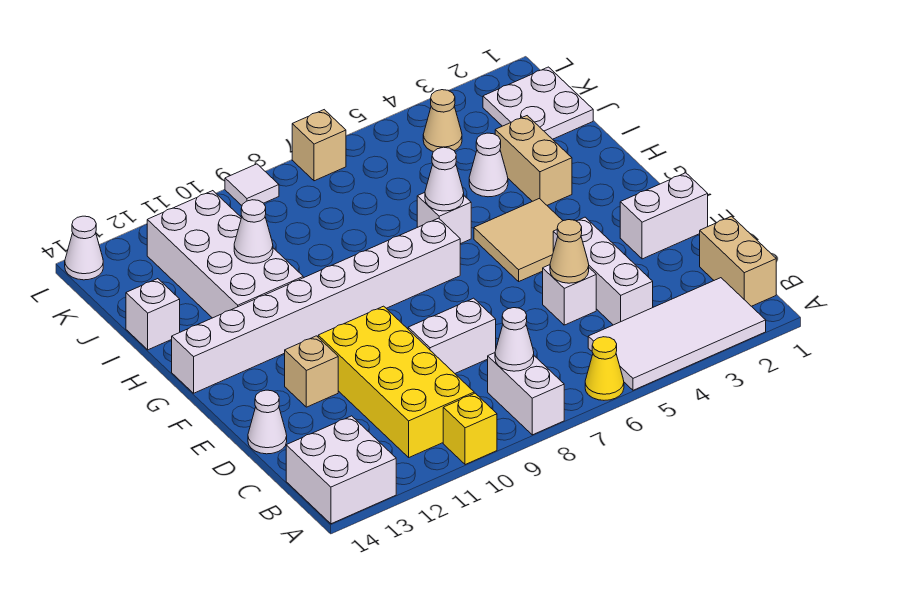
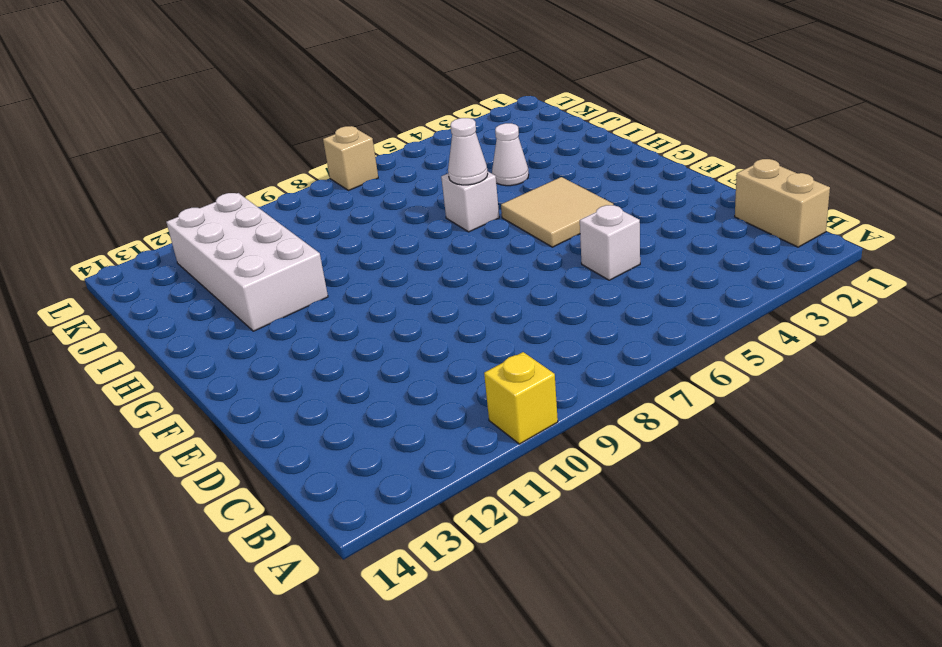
none -> white 2x4 tile [588,278,766,390]
none -> yellow 1x1 cone [585,337,624,400]
none -> white 1x2 brick [488,353,564,435]

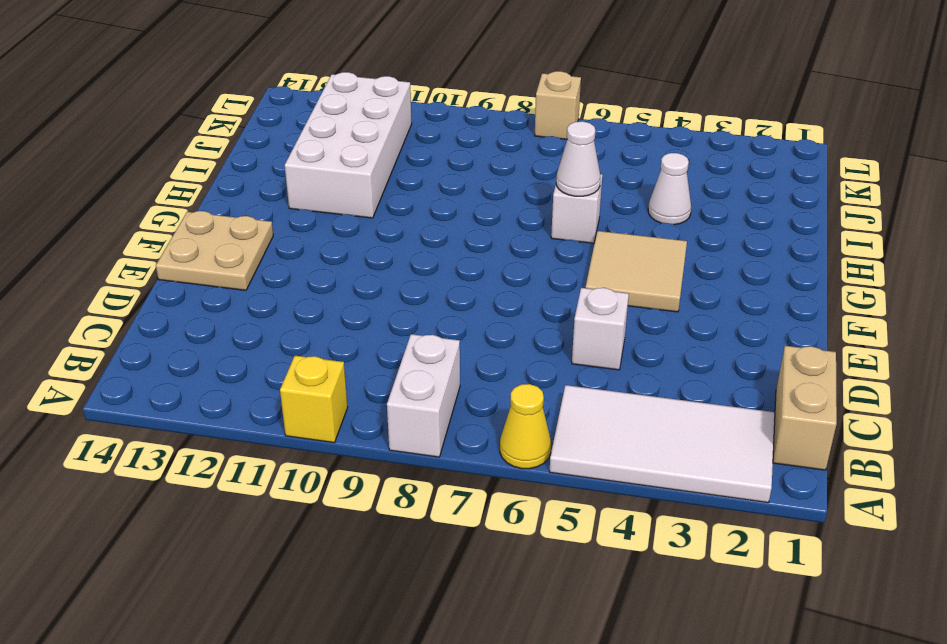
tan 2x2 plate [156,211,273,290] -> none
none -> white 2x2 brick [286,416,396,524]
none -> yellow 2x4 brick [318,306,474,457]
none -> white 1x3 brick [553,217,653,325]

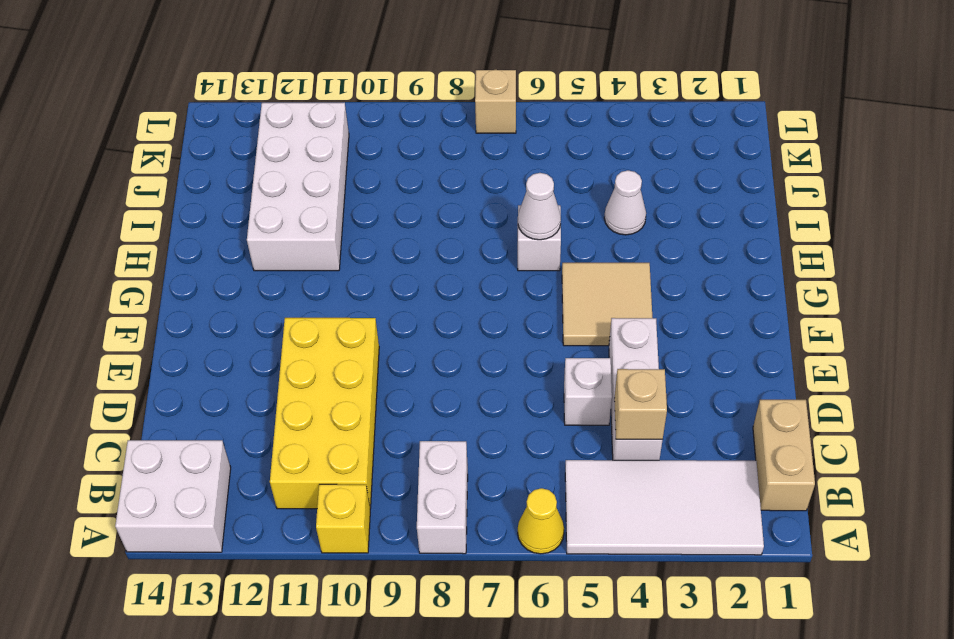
tan 1x1 brick [614,369,667,439] -> tan 1x1 brick moved to [285,336,338,407]
none -> white 1x2 brick [408,298,496,373]
none -> white 1x1 cone [248,390,287,454]
none -> white 1x2 brick [620,173,708,259]

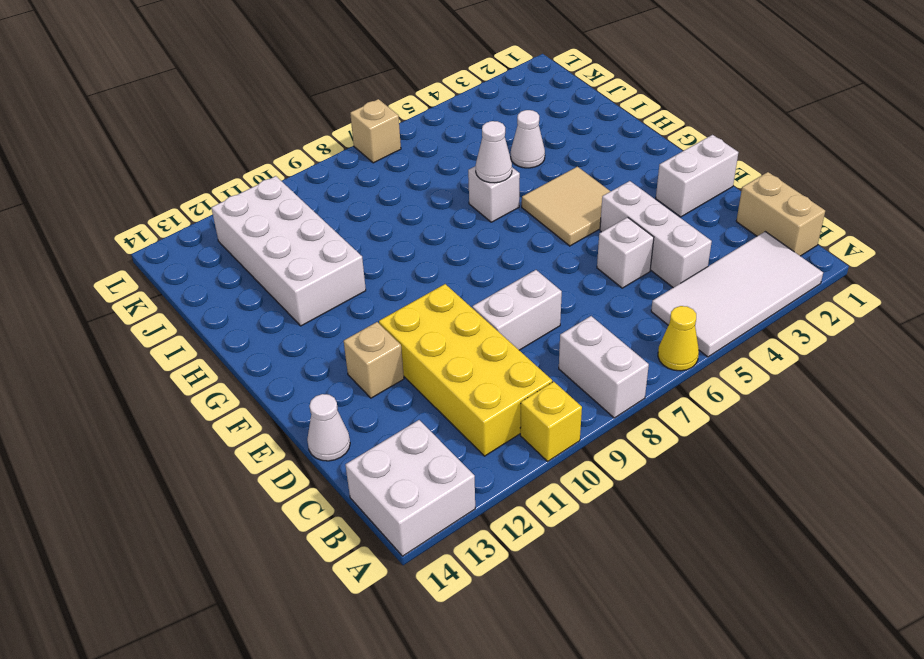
none -> white 1x8 brick [172,218,460,393]
none -> tan 1x2 brick [495,116,572,205]
none -> white 1x1 brick [126,279,180,350]

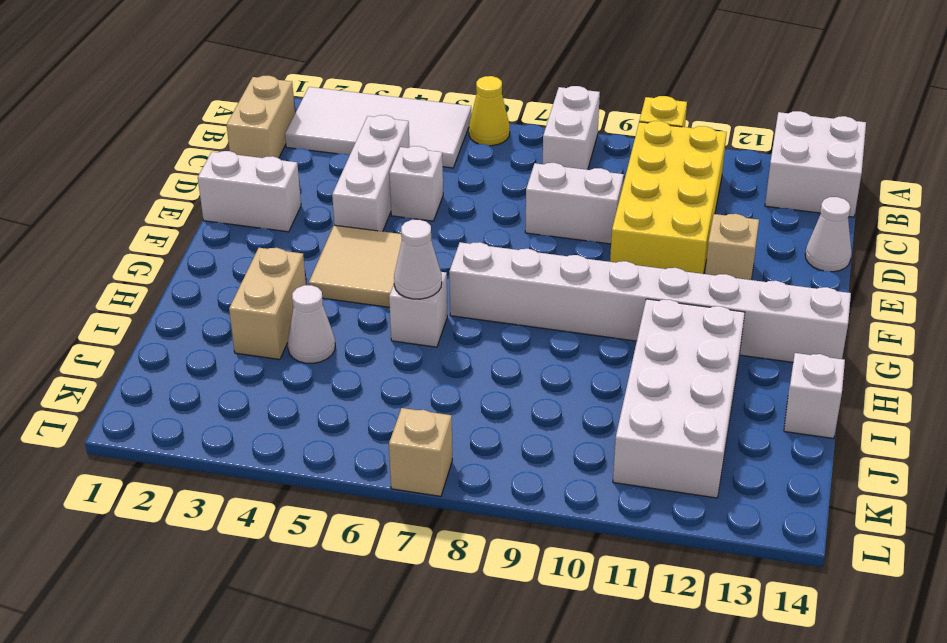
none -> white 2x2 plate [483,67,593,139]
none -> tan 1x1 cone [423,90,462,152]
none -> white 1x1 tile [225,164,279,205]

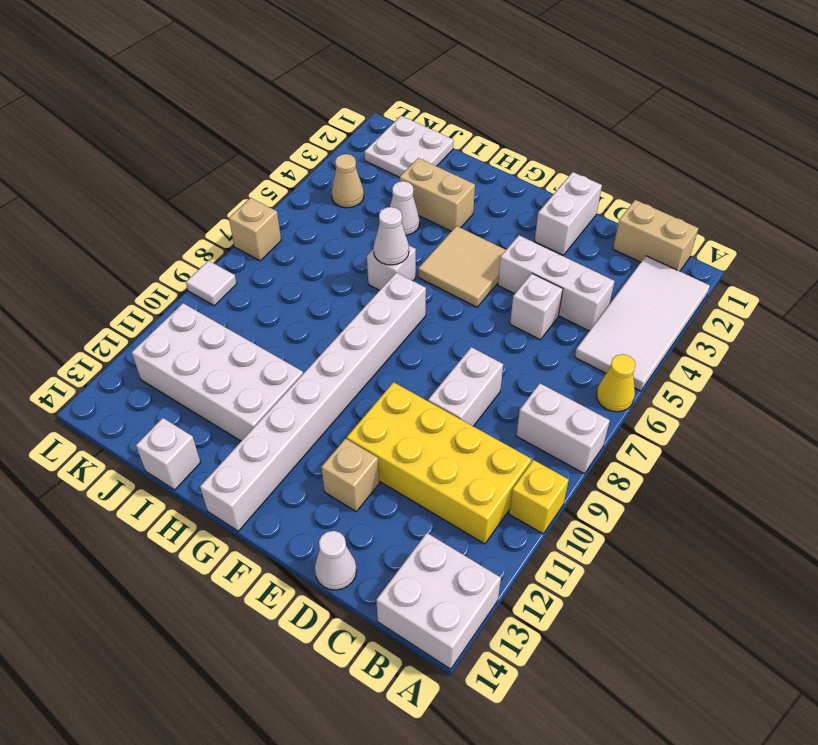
none -> white 1x1 cone [65,216,103,280]
none -> white 1x1 cone [495,308,534,371]
none -> tan 1x1 cone [550,220,589,283]

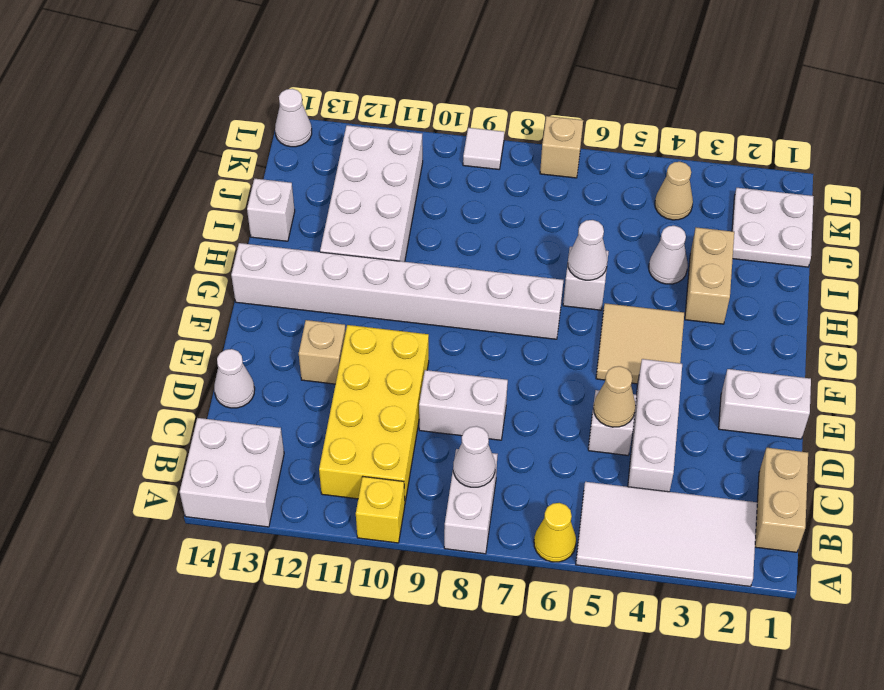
none -> white 1x1 cone [234,200,273,263]

